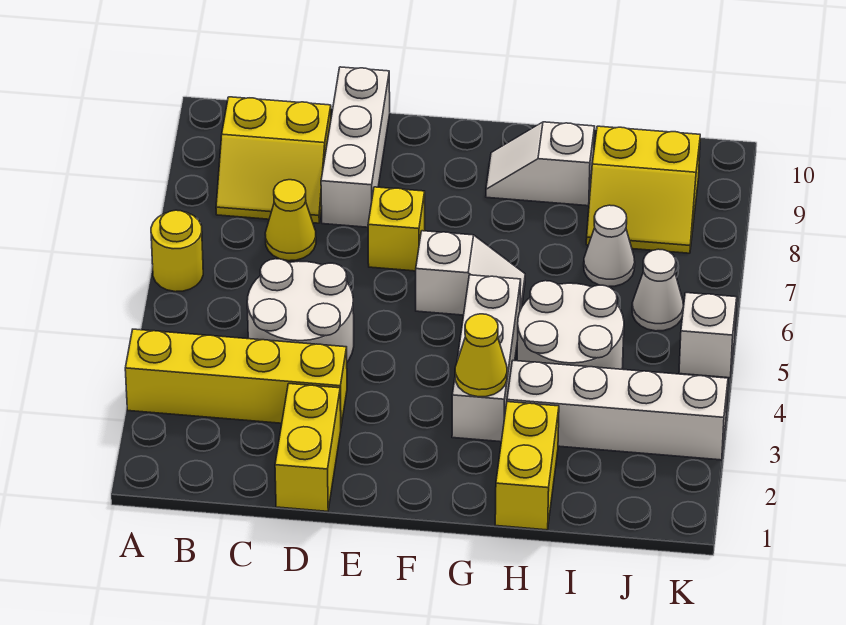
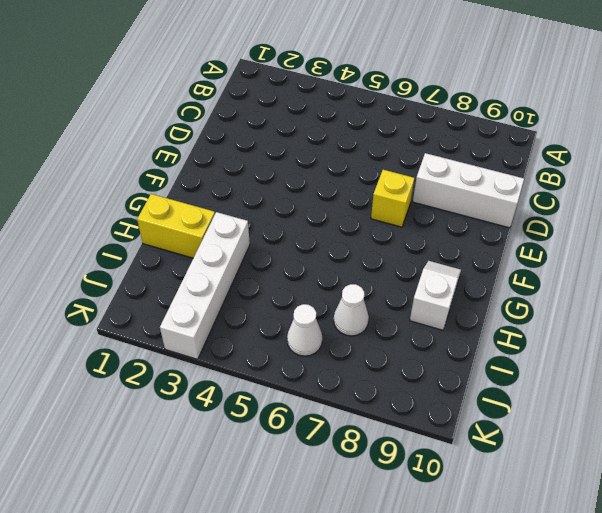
none -> yellow 1x4 brick [125,329,347,426]
none -> yellow 1x1 round brick [151,210,203,292]
none -> yellow 2x2 slope [216,97,331,223]

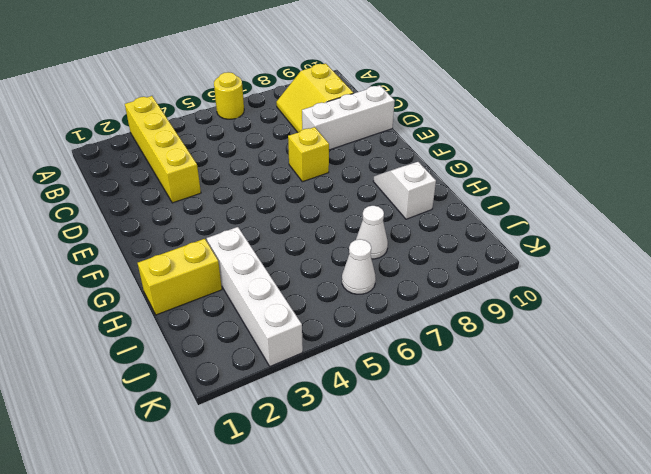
none -> white 2x2 round brick [247,259,354,362]
none -> yellow 1x1 cone [265,180,316,261]
none -> yellow 1x2 brick [275,384,341,511]

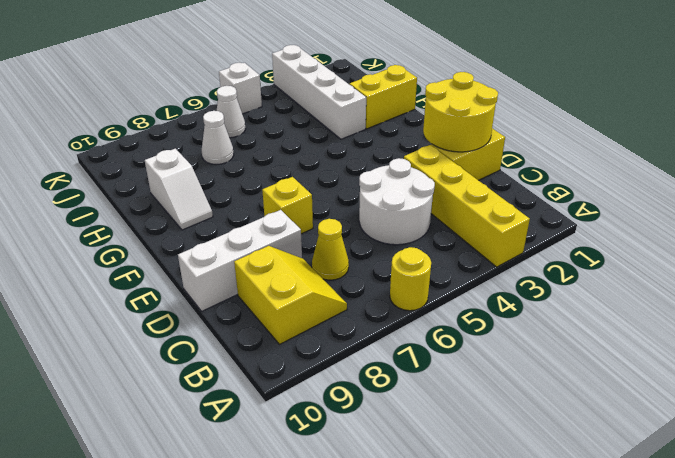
yellow 2x2 round brick [423,72,498,152] -> none
none -> white 1x2 slope [416,231,525,315]
none -> white 1x3 brick [452,275,521,442]
none -> white 2x2 round brick [517,281,624,369]

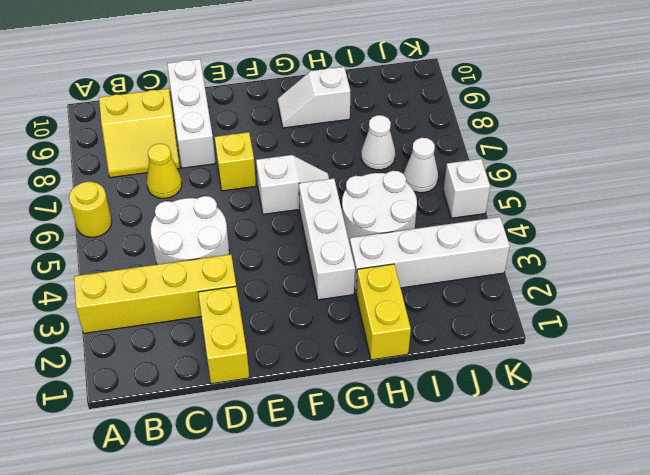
none -> yellow 2x2 slope [586,126,700,253]
none -> yellow 1x1 cone [455,314,507,397]

